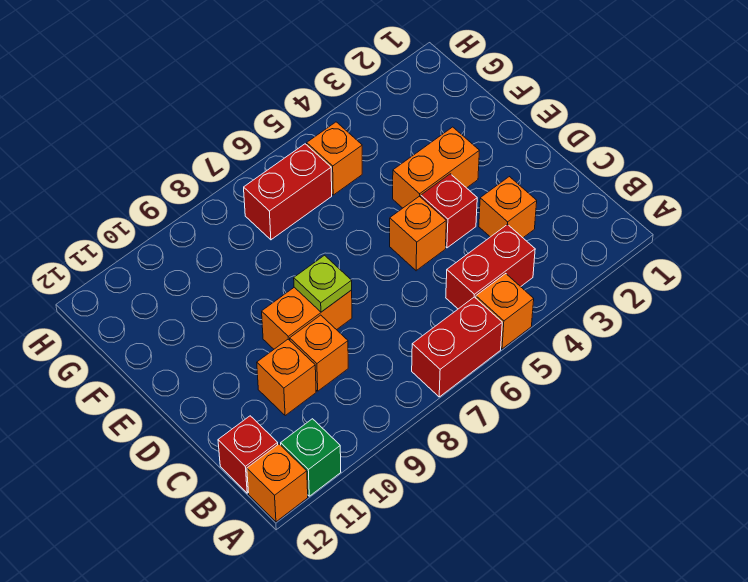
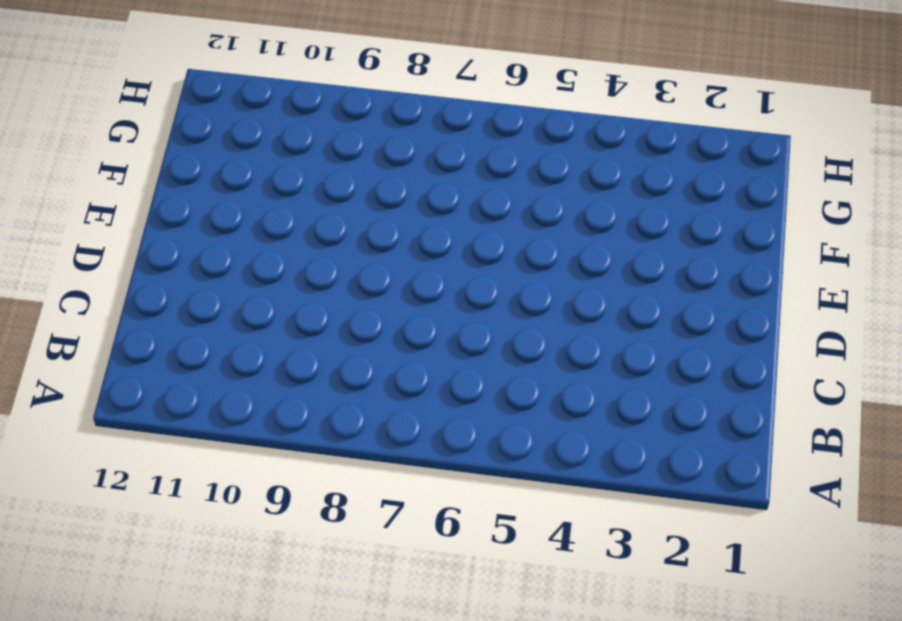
none -> orange 1x1 brick [476,274,534,349]
none -> red 1x2 brick [412,297,502,397]
none -> green 1x1 brick [281,419,341,496]

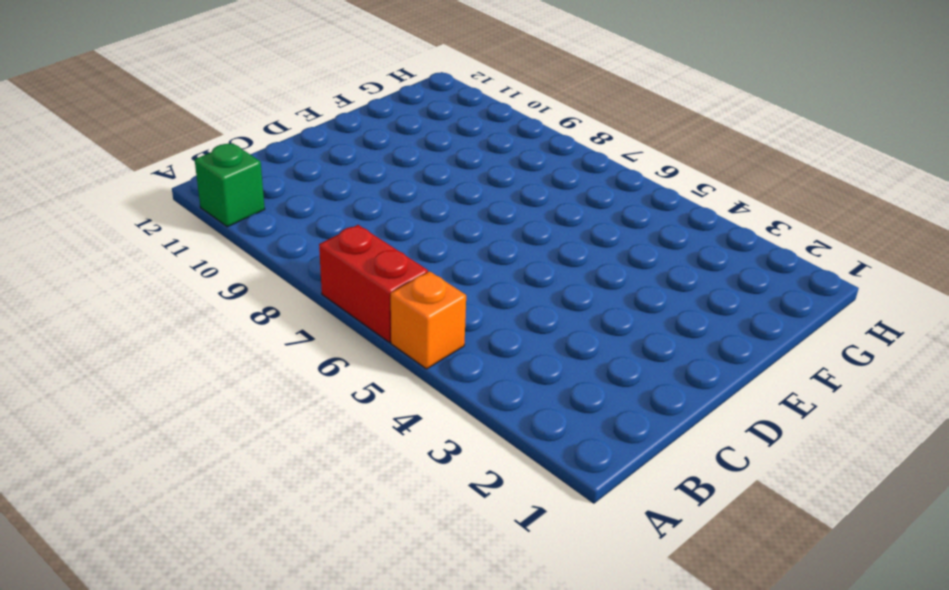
none -> orange 1x1 brick [247,444,308,522]
none -> red 1x2 brick [446,224,535,309]
none -> red 1x1 brick [218,416,278,493]

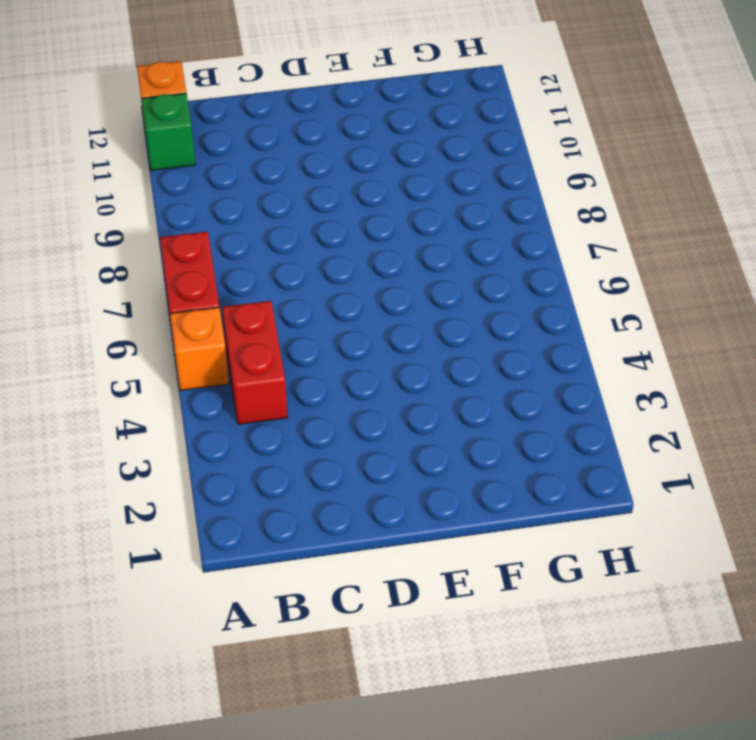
none -> red 1x1 brick [218,416,278,493]
none -> orange 1x1 brick [479,177,537,238]
none -> orange 1x1 brick [290,315,348,391]

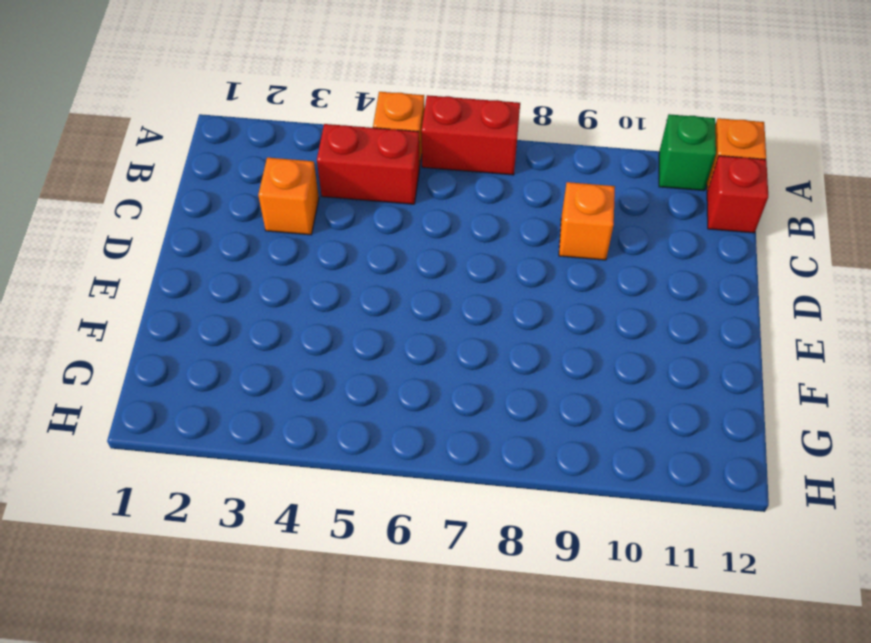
none -> orange 1x1 brick [257,339,316,416]
none -> red 1x1 brick [421,174,477,248]
none -> orange 1x1 brick [390,196,446,271]

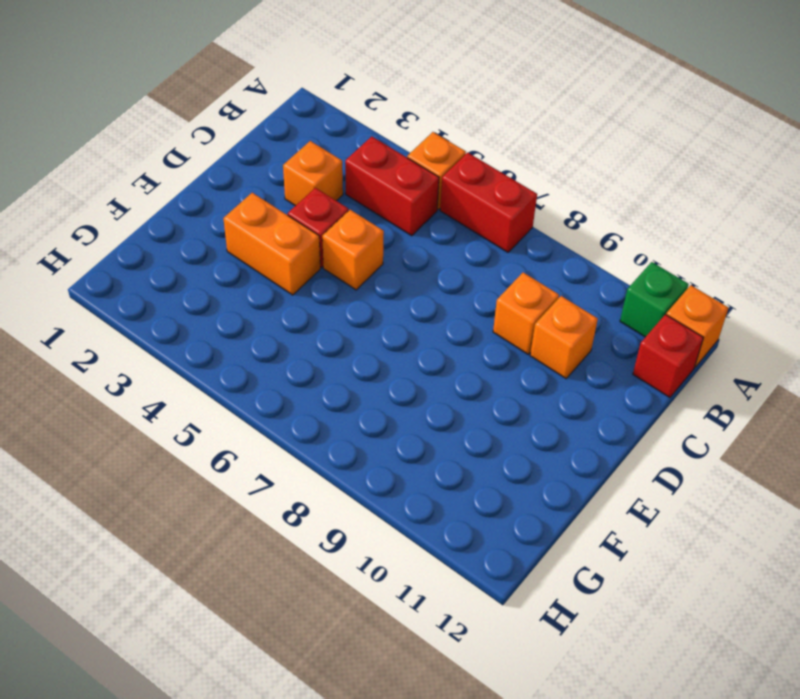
none -> orange 1x2 brick [262,287,352,349]
none -> orange 1x1 brick [307,122,362,195]
none -> red 1x2 brick [244,144,332,240]

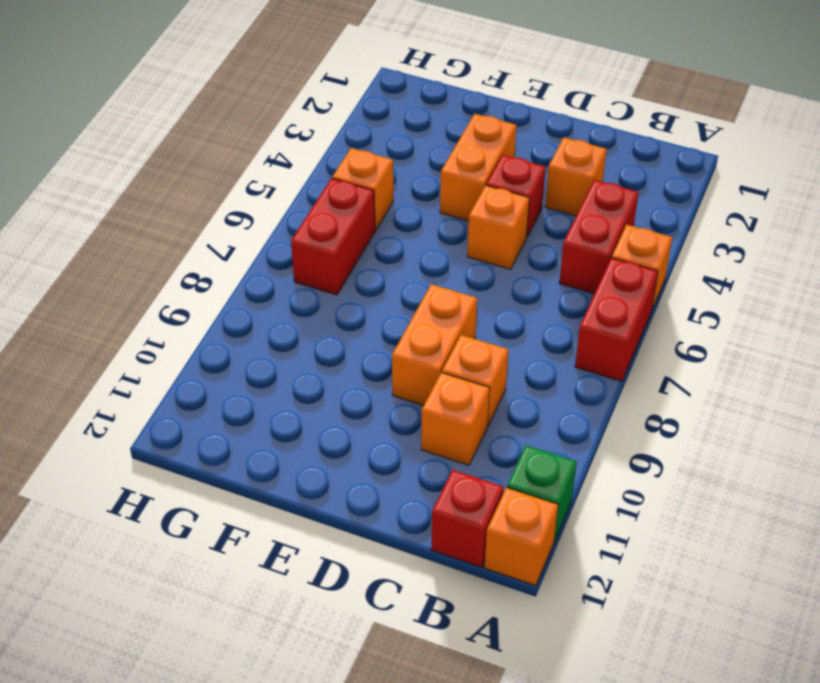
none -> lime 1x1 plate [294,255,352,312]

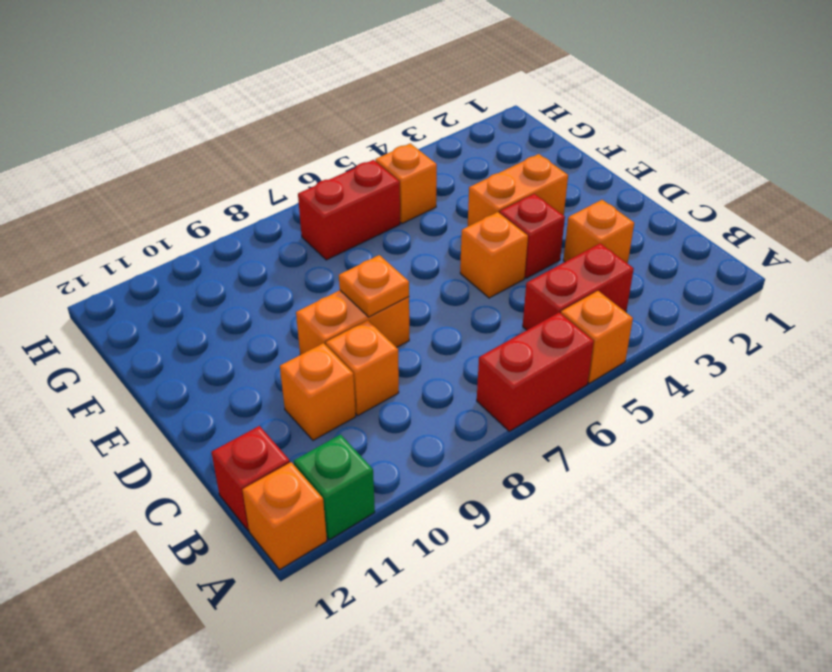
orange 1x1 plate [339,255,409,317] -> lime 1x1 plate [294,255,352,312]

